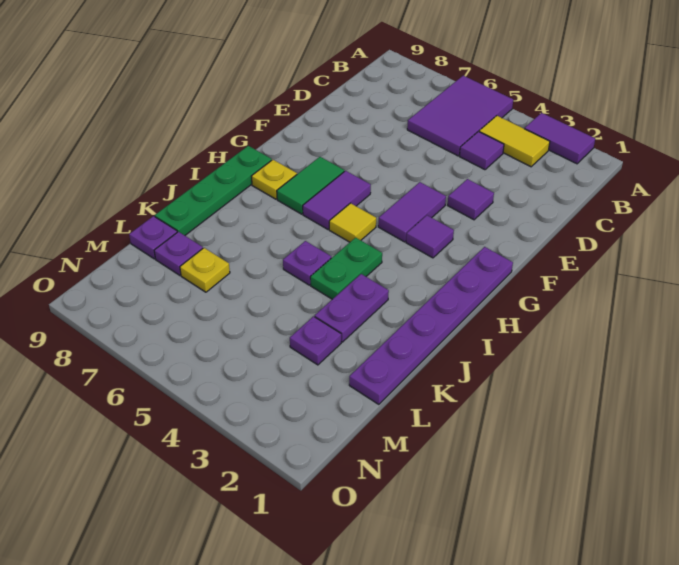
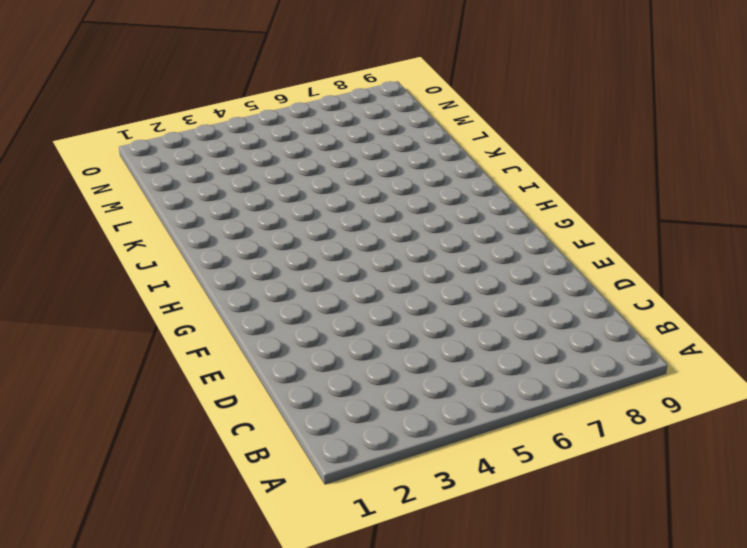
none -> purple 1x2 tile [524,113,595,164]
none -> purple 2x3 tile [407,76,513,156]
none -> yellow 1x2 tile [479,116,550,167]

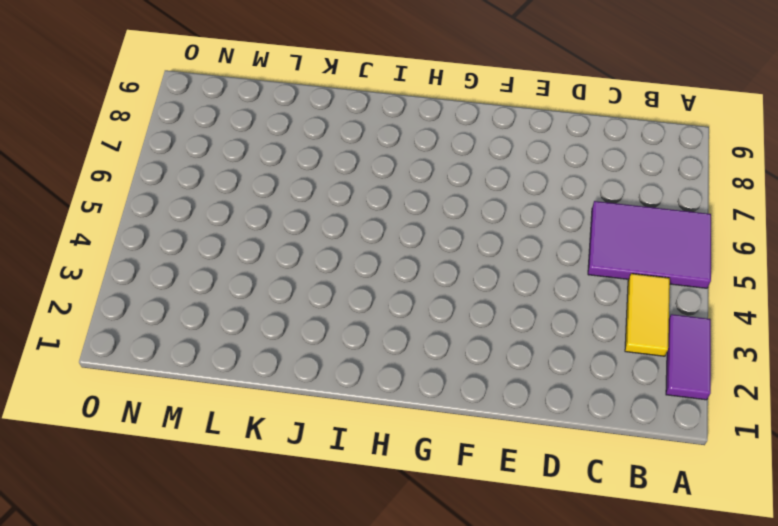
none -> purple 1x1 tile [459,132,504,170]
none -> purple 1x1 tile [448,179,494,220]
none -> purple 1x2 tile [378,182,446,242]

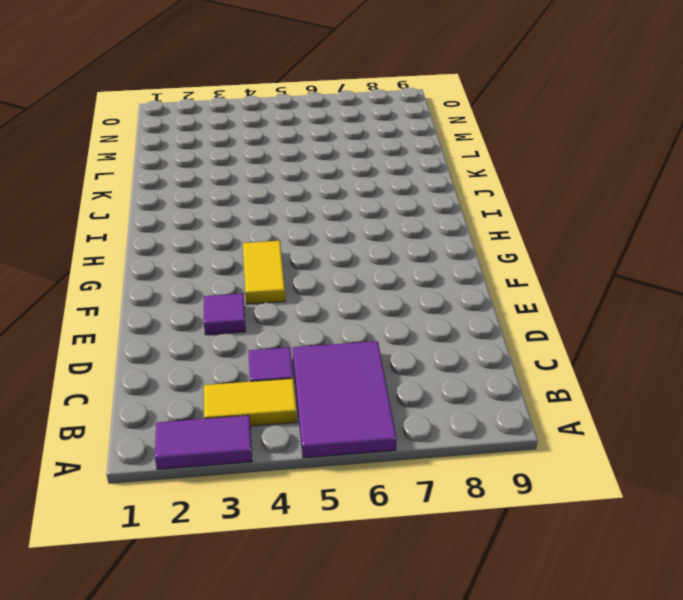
yellow 1x2 tile [243,241,285,304] -> purple 1x2 tile [378,182,446,242]
none -> purple 1x6 plate [349,247,513,404]
none -> purple 1x1 tile [406,215,454,258]
none -> purple 1x2 tile [303,171,371,229]

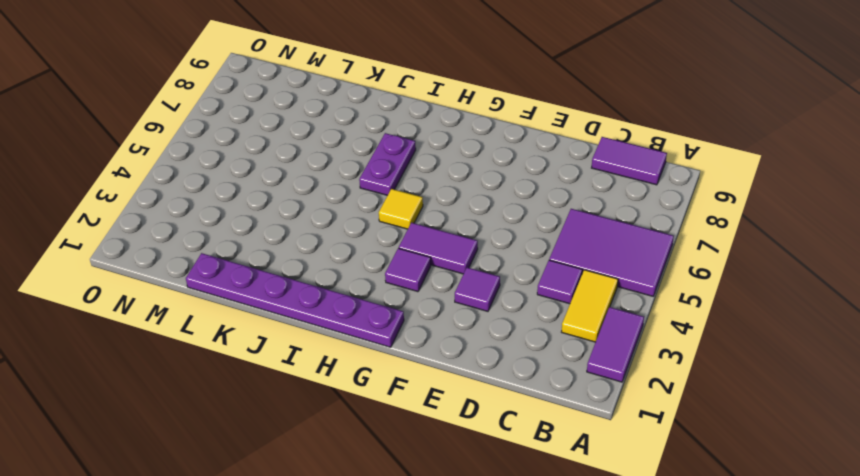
purple 1x2 tile [592,137,667,185] -> purple 1x2 tile moved to [303,171,371,229]
purple 1x2 plate [359,133,416,195] -> purple 1x2 plate turned to [315,274,389,342]
none -> green 1x2 tile [277,157,344,214]
none -> yellow 1x1 plate [251,160,297,199]
none -> green 1x4 plate [155,146,272,235]

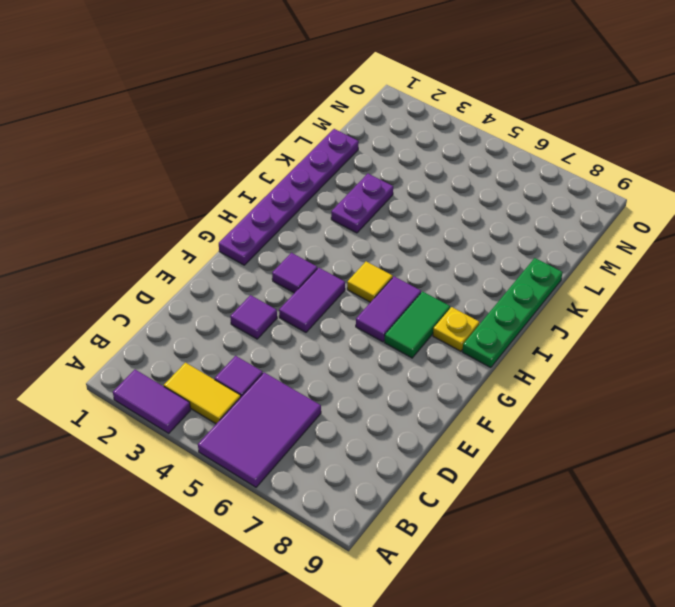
none -> green 1x2 plate [310,237,382,299]
none -> purple 1x1 plate [283,241,331,285]
none -> purple 1x1 plate [290,316,341,365]

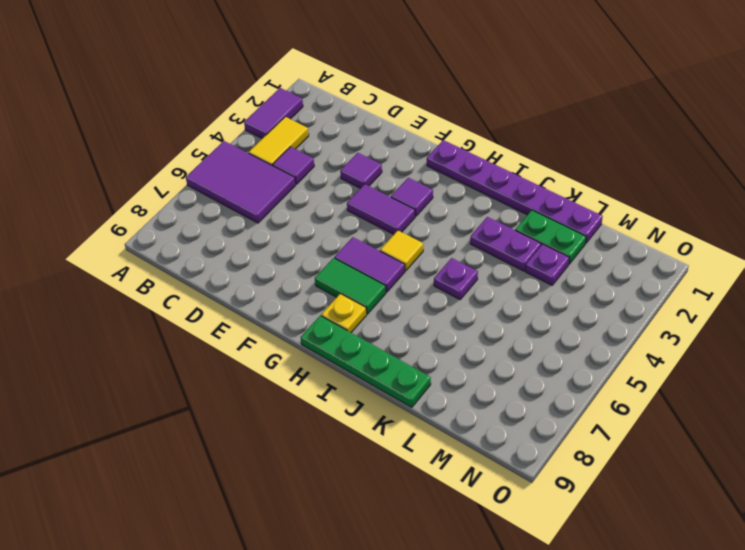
green 1x2 plate [515,210,586,264] -> green 1x2 plate moved to [310,237,382,299]
none -> yellow 1x1 plate [180,248,230,292]
none -> purple 1x1 plate [154,232,203,275]
none -> purple 1x1 plate [129,216,177,259]

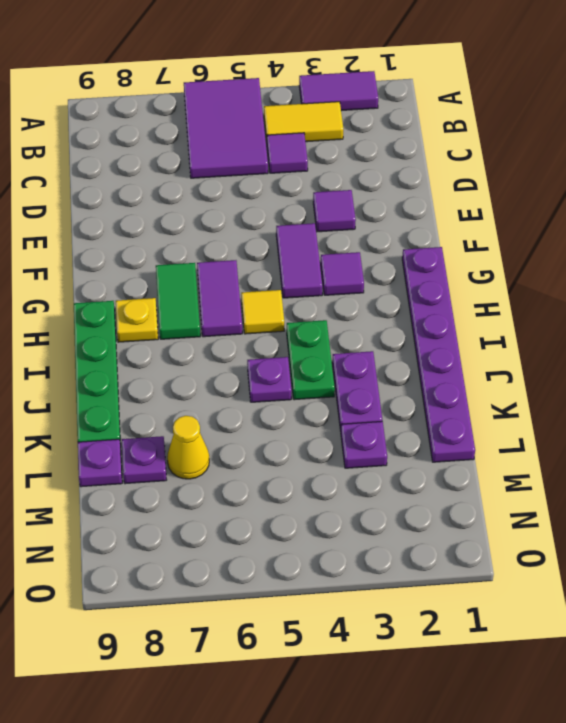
yellow 1x1 cone [167,416,209,479] -> yellow 1x1 plate [180,248,230,292]

